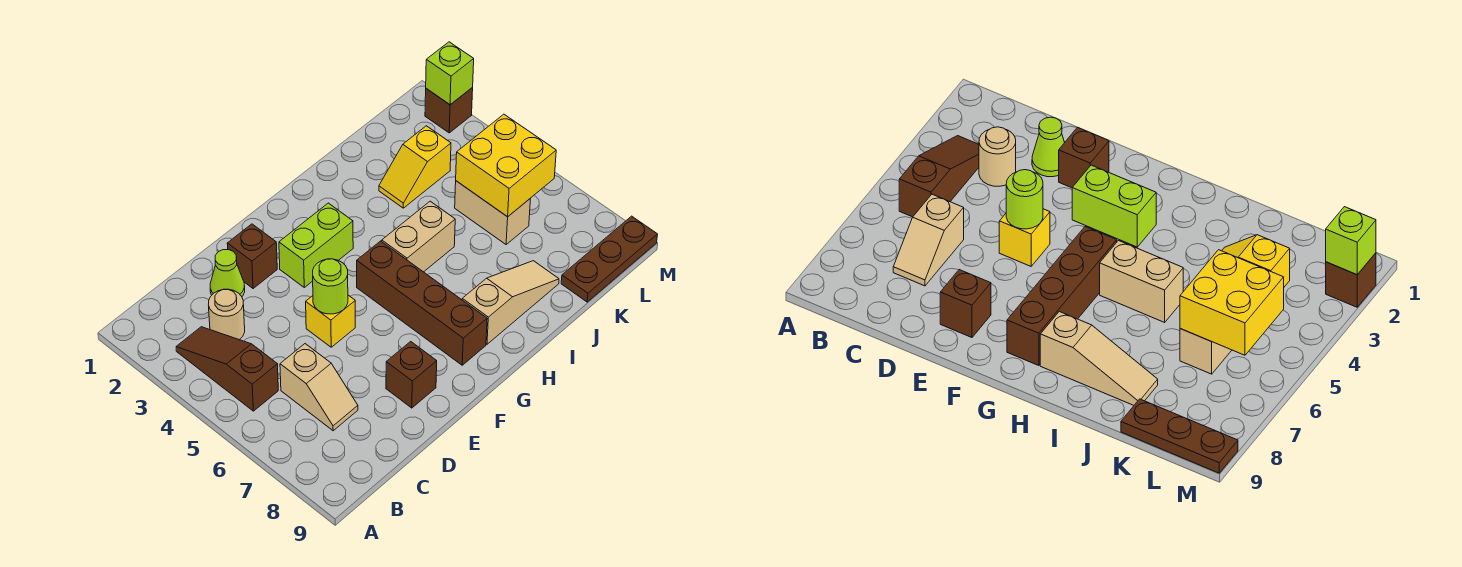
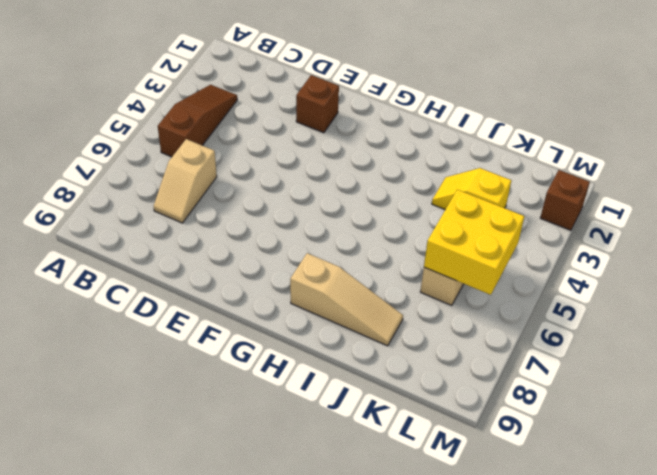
none -> tan 1x1 round brick [209,289,245,340]
none -> lime 1x1 cone [210,250,245,296]
none -> yellow 1x1 brick [306,295,355,347]

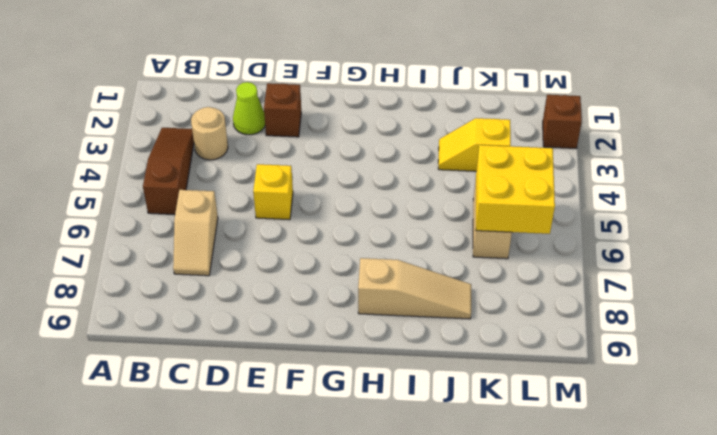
none -> brown 1x1 brick [386,341,437,408]
none -> lime 1x2 brick [279,203,353,287]
none -> brown 1x4 brick [357,241,487,365]

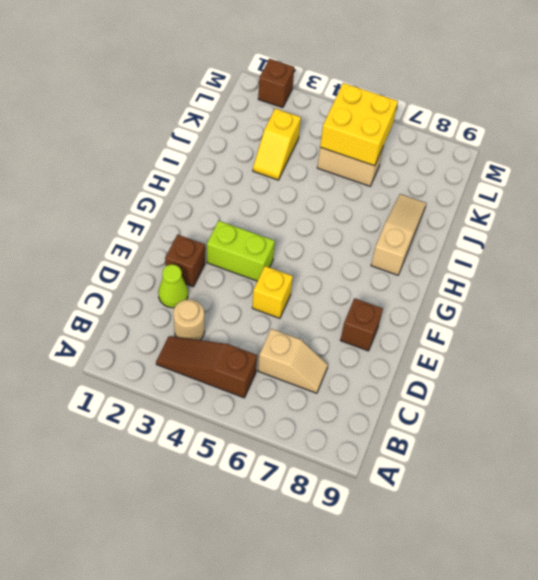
lime 1x2 brick [207,221,275,281] -> lime 1x2 brick turned to [279,203,353,287]
none -> brown 1x4 brick [357,241,487,365]
none -> tan 1x2 brick [382,201,455,272]
none -> brown 1x3 plate [561,216,658,302]

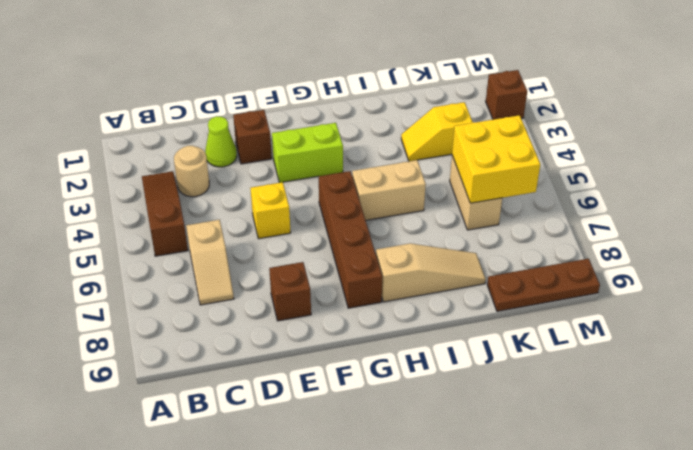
none -> lime 1x1 round brick [313,259,348,314]
none -> lime 1x1 brick [426,42,474,105]

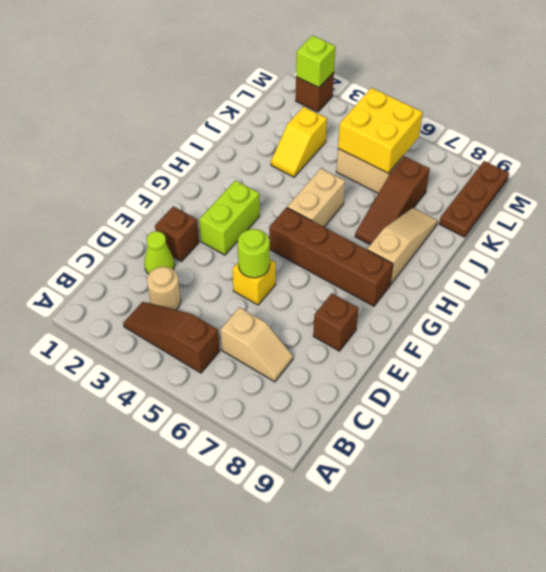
brown 1x3 slope [355,157,430,245] -> none

